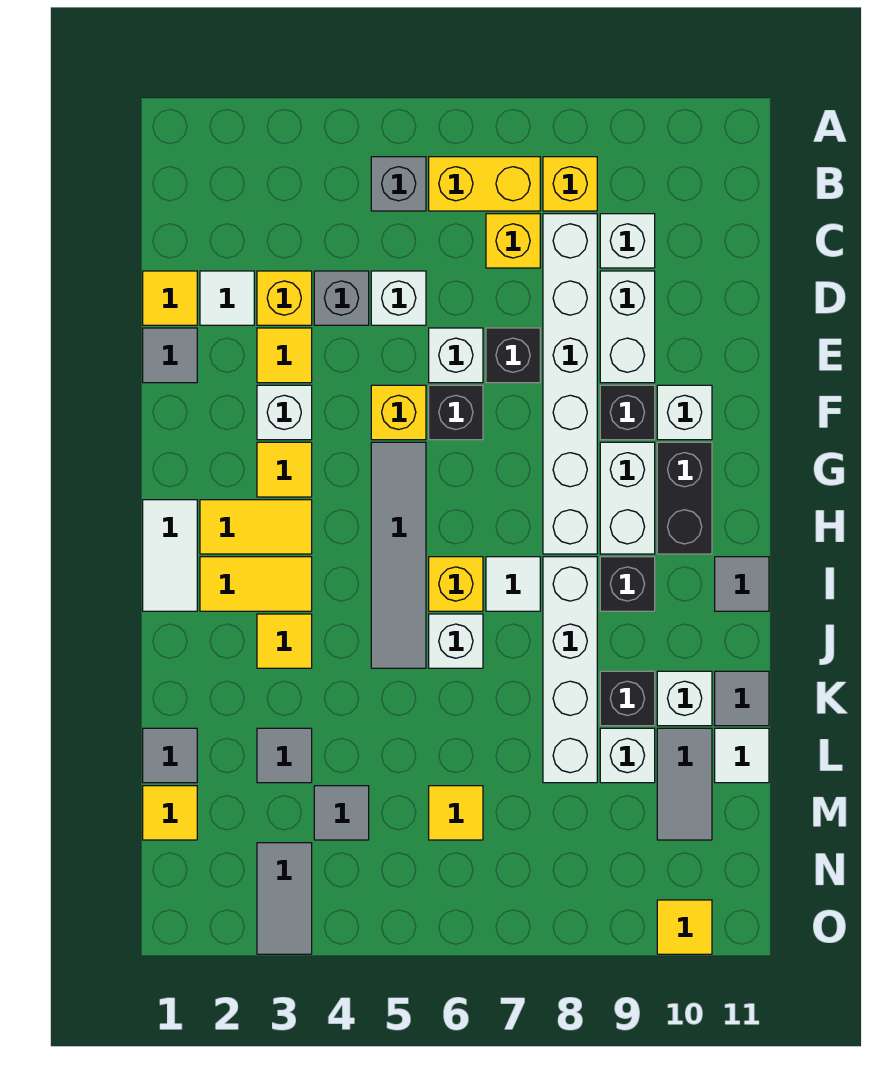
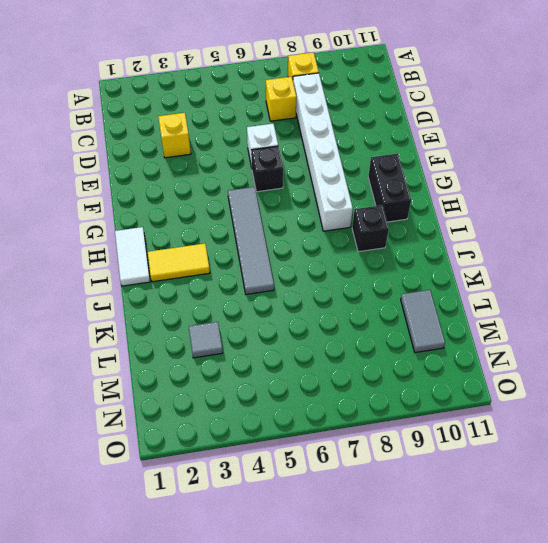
none -> grey 1x1 brick [371,157,426,211]
none -> yellow 1x2 brick [429,157,540,211]
none -> white 1x1 brick [600,214,655,268]
none -> yellow 1x1 tile [143,271,197,325]

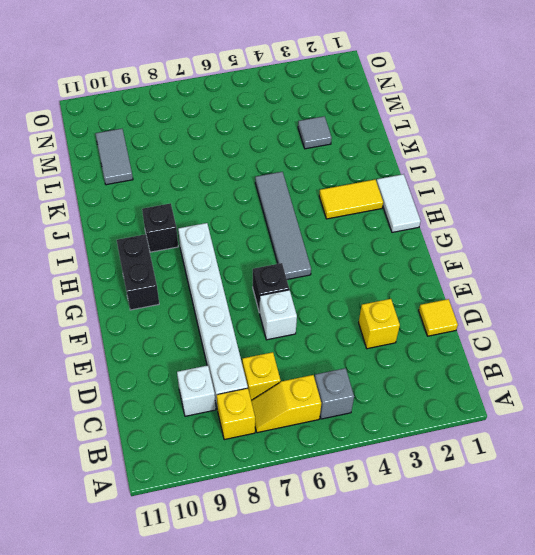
yellow 1x2 slope [251,375,321,433] -> yellow 1x2 brick [429,157,540,211]
none -> white 1x1 tile [200,271,254,325]
none -> grey 1x1 brick [314,271,369,325]
none -> white 1x1 brick [371,271,426,325]
none -> white 1x2 brick [600,271,655,383]

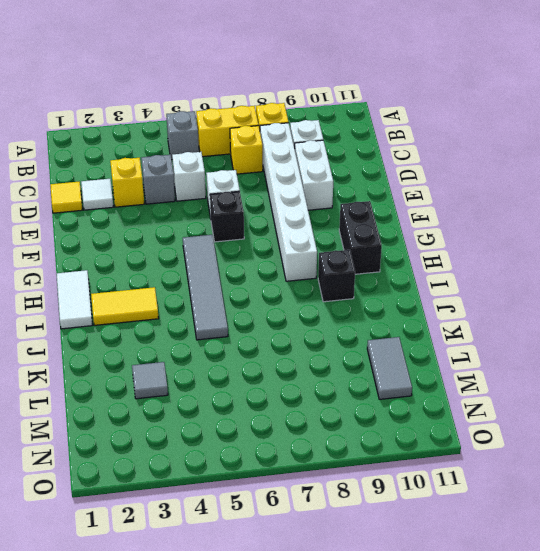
none -> grey 1x1 tile [143,328,197,383]
none -> yellow 1x1 tile [257,328,312,383]
none -> black 1x1 brick [486,328,540,383]
none -> white 1x1 brick [257,385,312,440]

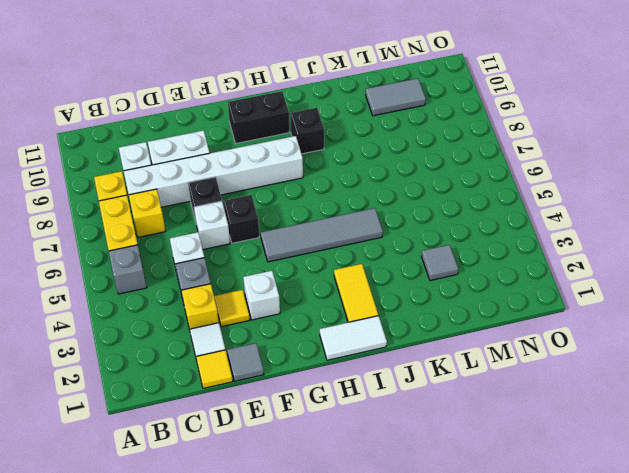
none -> yellow 1x1 brick [371,385,426,440]
none -> black 1x1 brick [600,385,655,440]
none -> white 1x1 brick [657,385,712,440]
none -> yellow 1x1 tile [257,442,312,497]

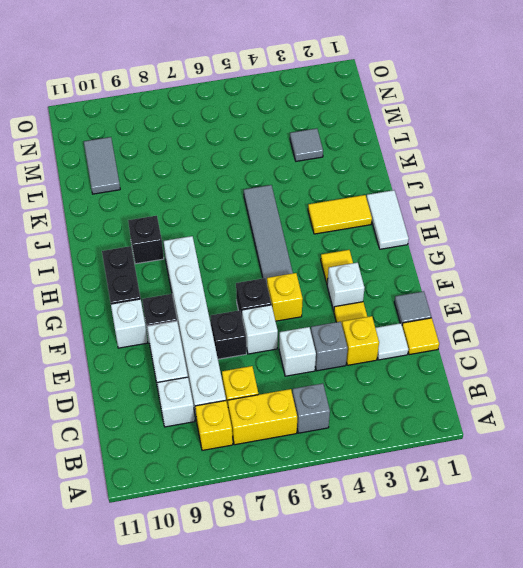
none -> white 1x2 brick [600,442,655,554]
none -> yellow 1x2 tile [200,500,312,554]
none -> yellow 1x1 brick [429,557,483,611]
none -> white 1x1 tile [486,557,540,611]

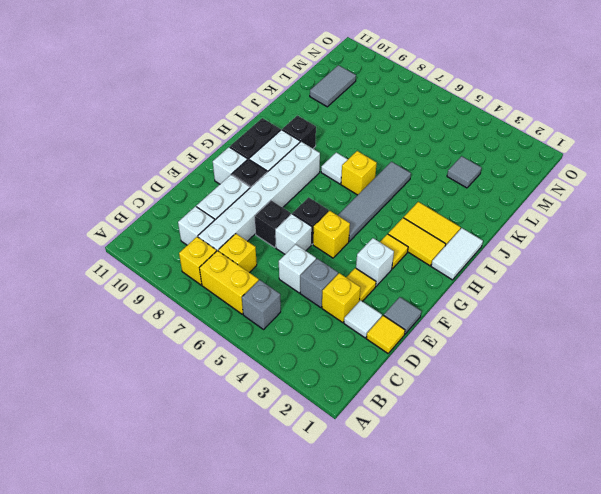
none -> white 1x4 brick [543,557,597,783]
none -> grey 1x1 tile [715,557,769,611]
none -> yellow 1x1 tile [257,614,312,668]
none -> white 1x1 brick [429,614,483,668]

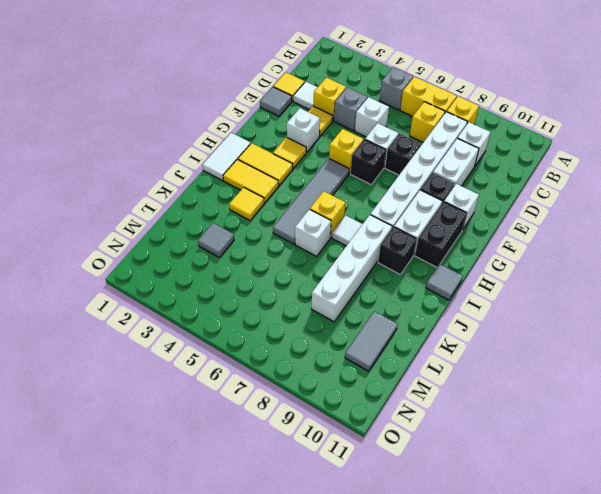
none -> black 1x1 brick [600,671,655,726]
none -> white 1x1 brick [657,671,712,726]
none -> grey 1x1 tile [715,671,769,726]
none -> grey 1x1 tile [143,728,197,783]

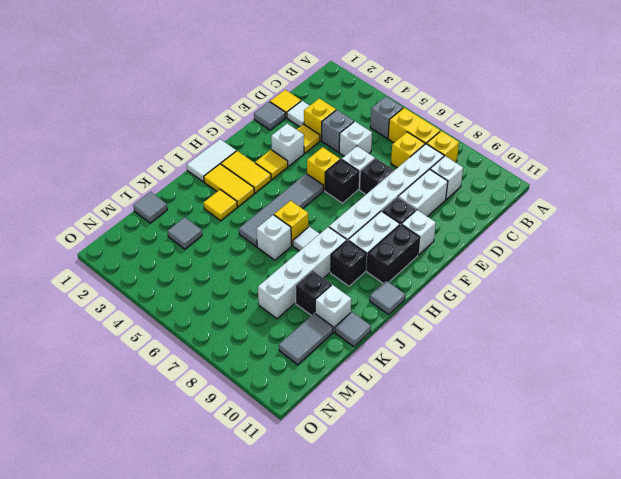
none -> white 1x1 brick [600,728,655,783]
none -> white 1x1 tile [715,728,769,783]
none -> yellow 1x1 tile [143,786,197,840]
none -> grey 1x1 tile [314,786,369,840]

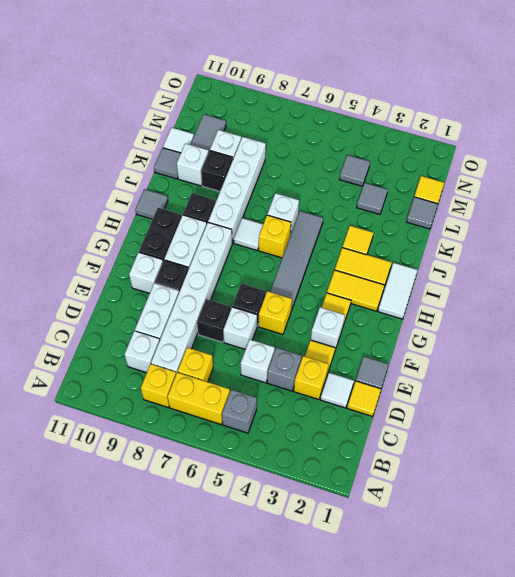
none -> yellow 1x1 tile [429,786,483,840]
none -> grey 1x2 tile [257,843,312,954]
none -> yellow 1x1 tile [657,900,712,954]

